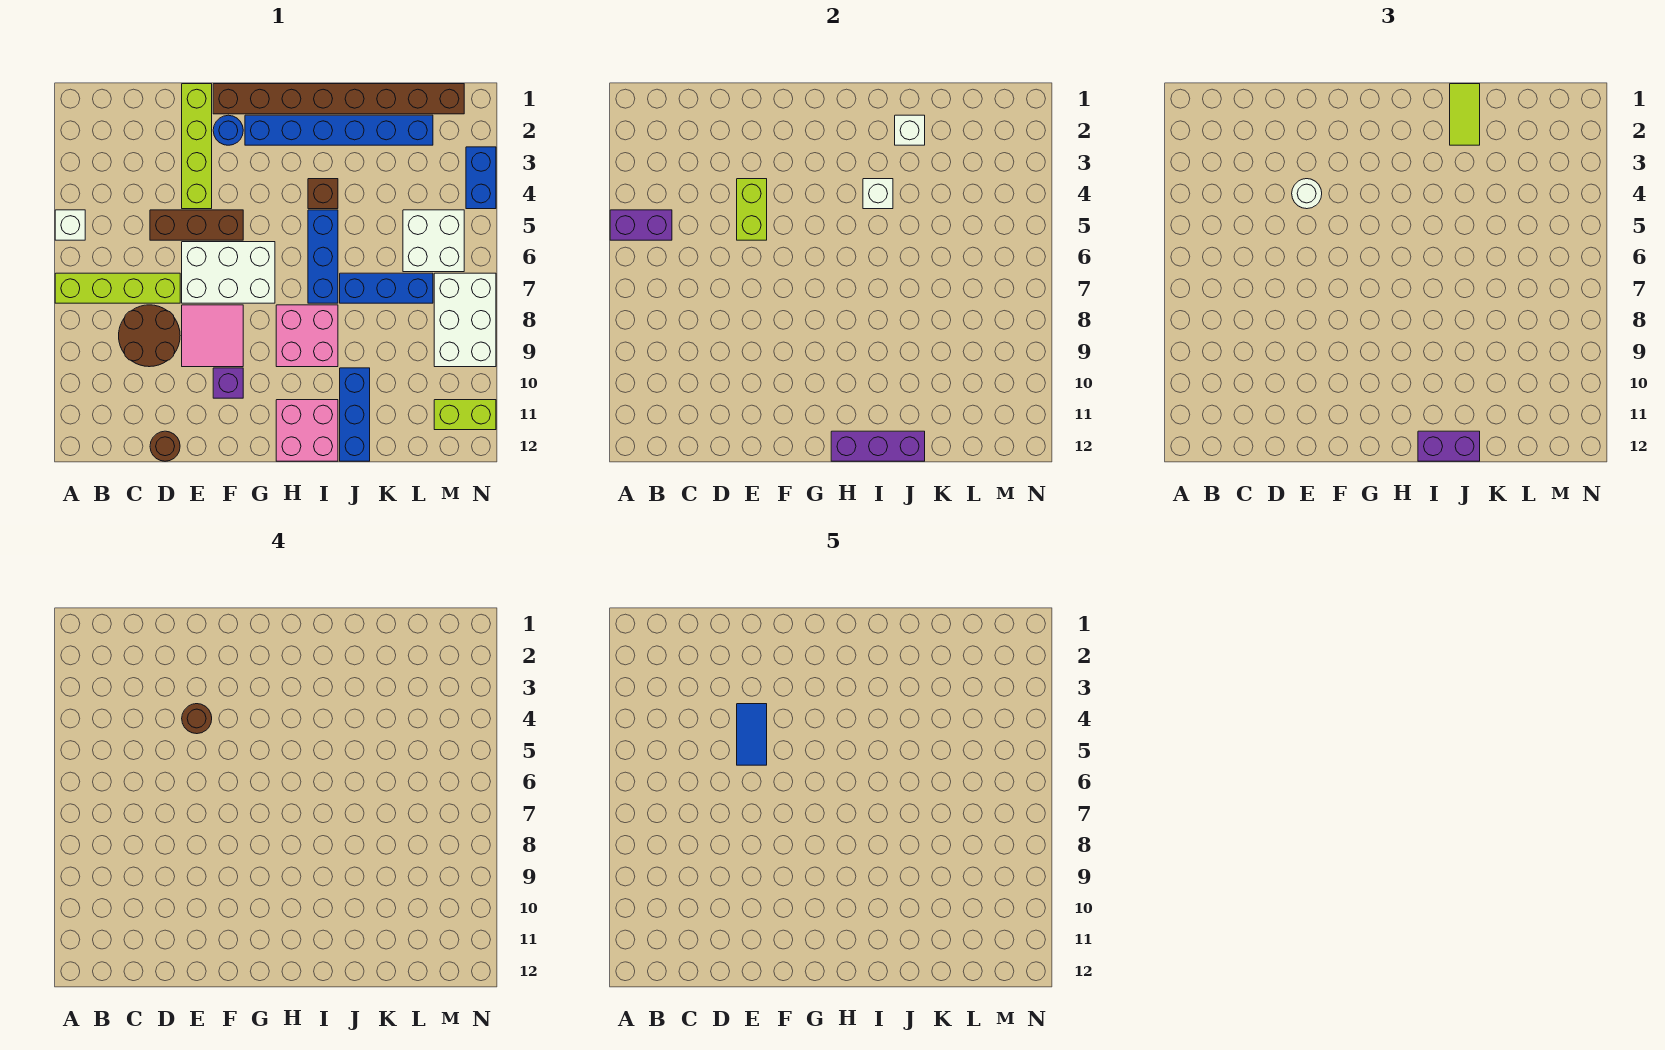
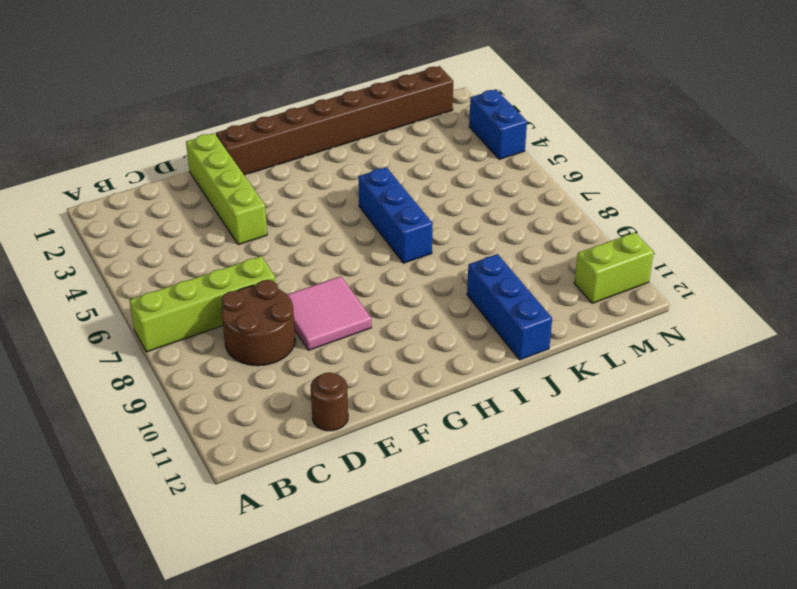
none -> white 1x1 brick [55,210,85,240]
none -> brown 1x3 brick [150,210,243,240]
none -> white 2x3 brick [182,242,275,303]
none -> blue 1x1 round brick [213,115,243,145]

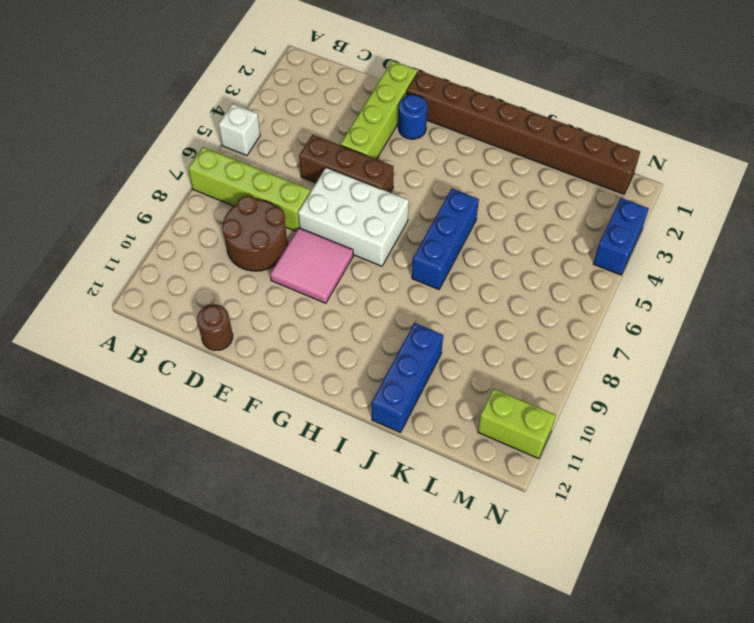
none -> purple 1x1 brick [213,368,243,398]
none -> blue 1x6 brick [245,115,433,145]
none -> pink 2x2 brick [276,305,338,367]
none -> pink 2x2 brick [276,400,338,461]

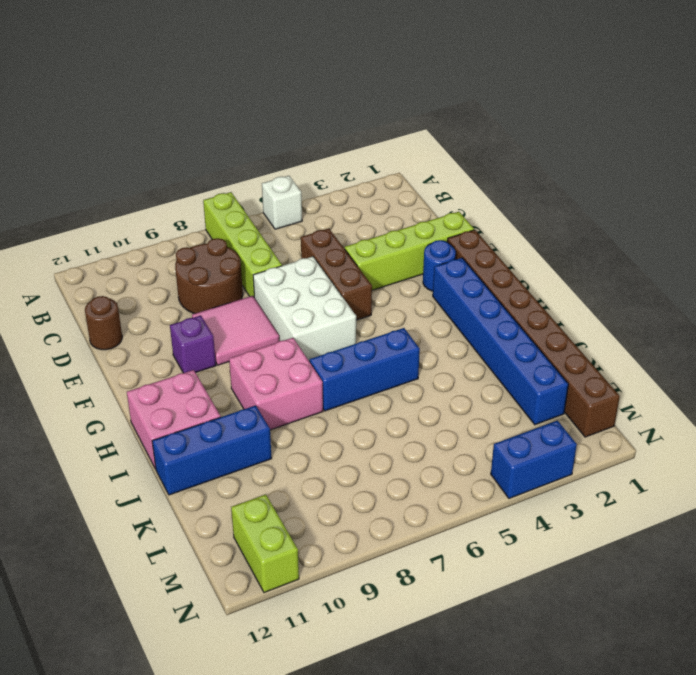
none -> brown 1x1 brick [308,179,338,209]
none -> blue 1x3 brick [340,273,433,303]
none -> white 2x2 brick [403,210,464,272]
none -> white 2x3 brick [434,273,496,367]

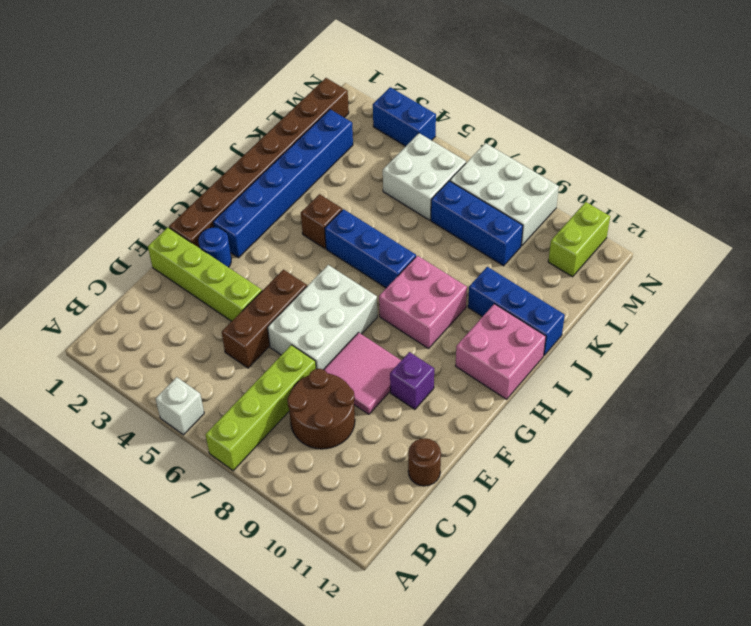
blue 1x3 brick [431,181,523,266] -> blue 1x3 brick turned to [340,273,433,303]
none -> purple 1x2 brick [610,210,672,240]
none -> lime 1x2 brick [737,179,767,240]
none -> purple 1x3 brick [831,431,925,461]
none -> white 1x1 brick [863,179,893,209]

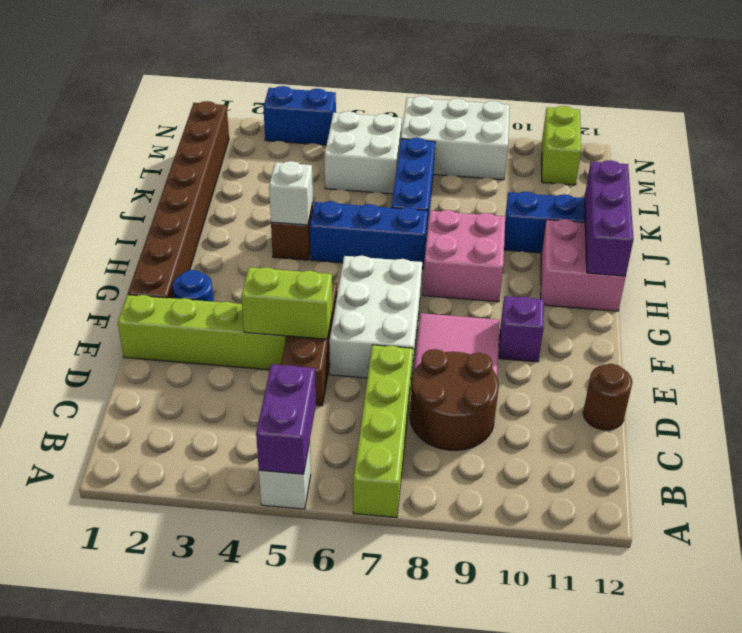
none -> blue 1x6 brick [245,115,433,145]
none -> white 1x1 brick [895,115,925,145]
none -> white 1x1 round brick [1292,179,1322,209]
none -> purple 1x2 brick [1418,431,1480,461]

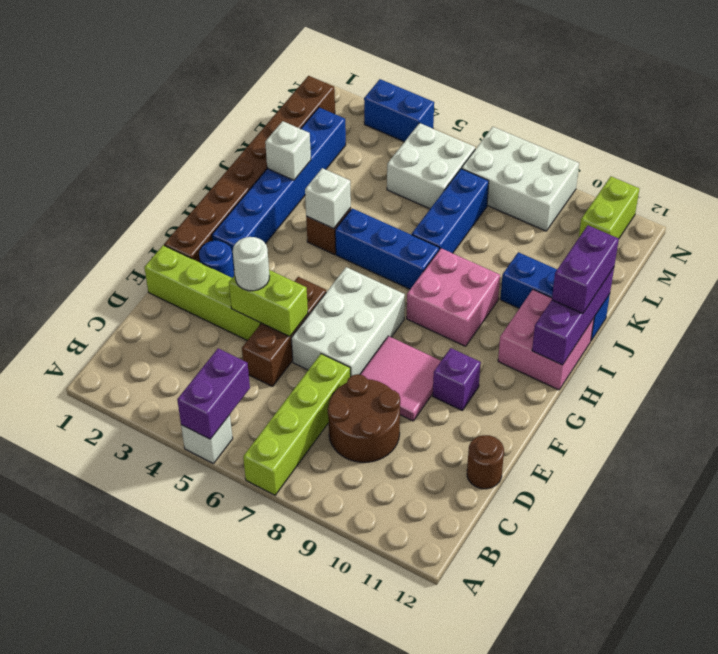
none -> lime 1x2 tile [1450,84,1480,145]
none -> brown 1x1 round brick [182,704,212,734]
none -> blue 1x2 tile [737,704,767,765]

